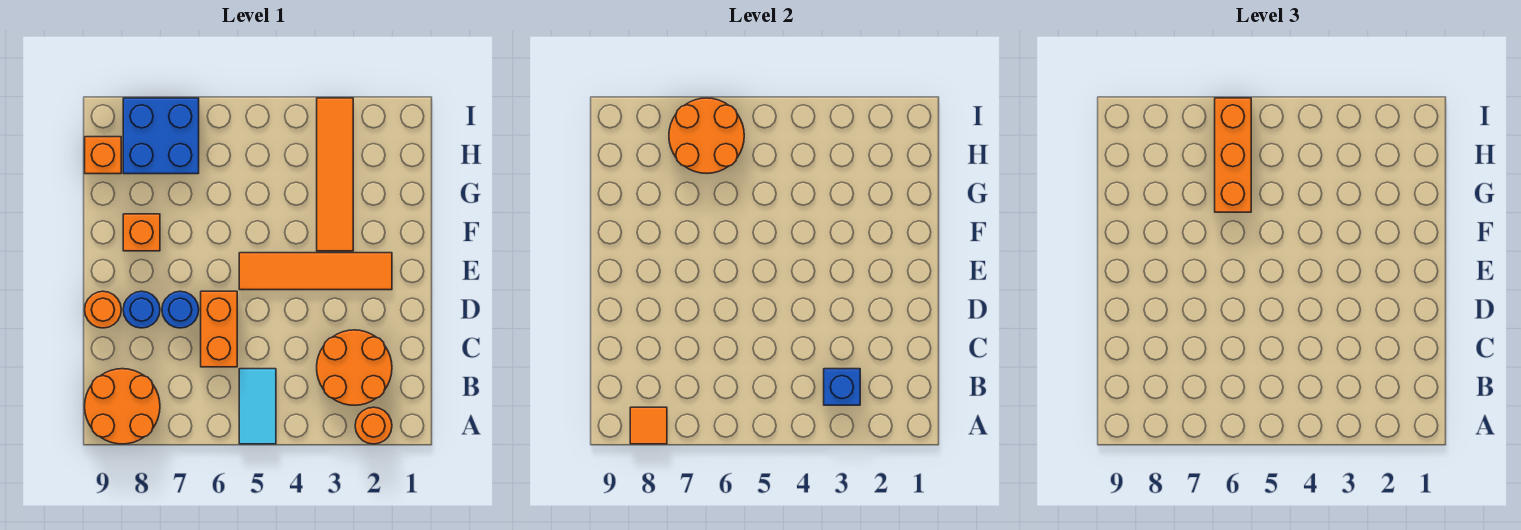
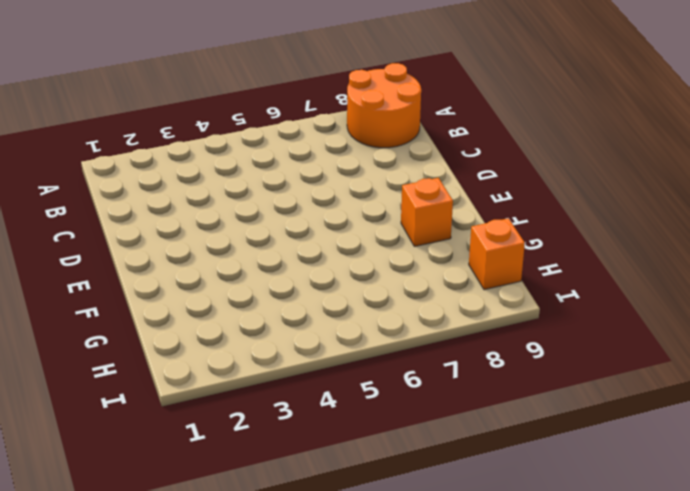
none -> orange 1x1 round brick [355,407,392,444]
none -> cyan 1x2 tile [239,369,276,444]
none -> orange 2x2 round brick [317,330,392,405]

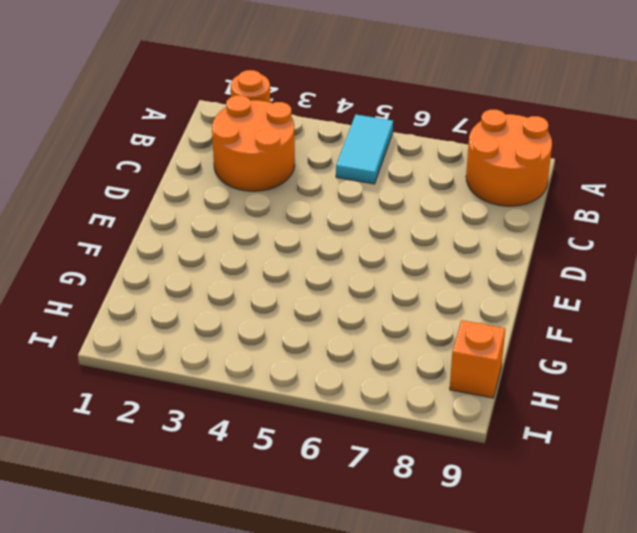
none -> orange 1x2 brick [201,291,237,367]
none -> blue 1x1 round brick [162,291,199,328]
none -> blue 1x1 round brick [123,291,160,328]

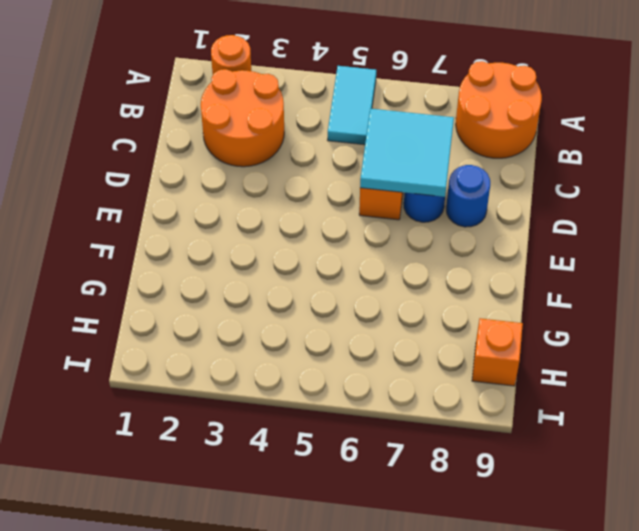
cyan 2x2 tile [360,109,454,197] -> none
none -> orange 1x1 round brick [85,291,121,328]
none -> orange 1x4 tile [239,253,392,290]
none -> orange 1x4 tile [317,98,353,251]

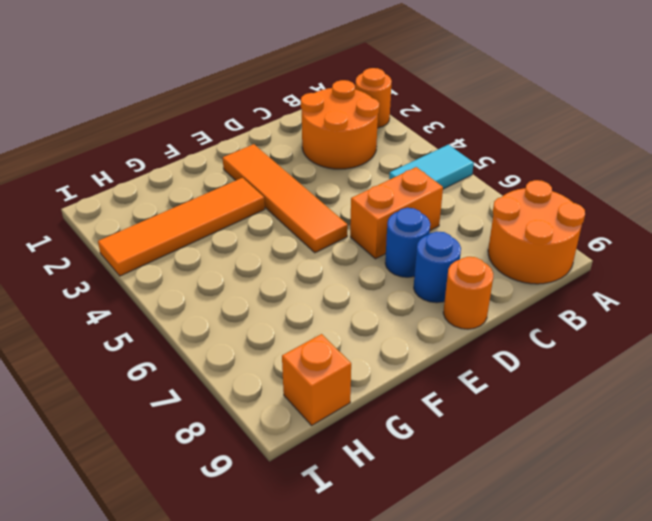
none -> orange 1x1 brick [123,214,160,251]
none -> blue 2x2 brick [123,98,199,174]
none -> orange 1x1 tile [630,407,667,444]

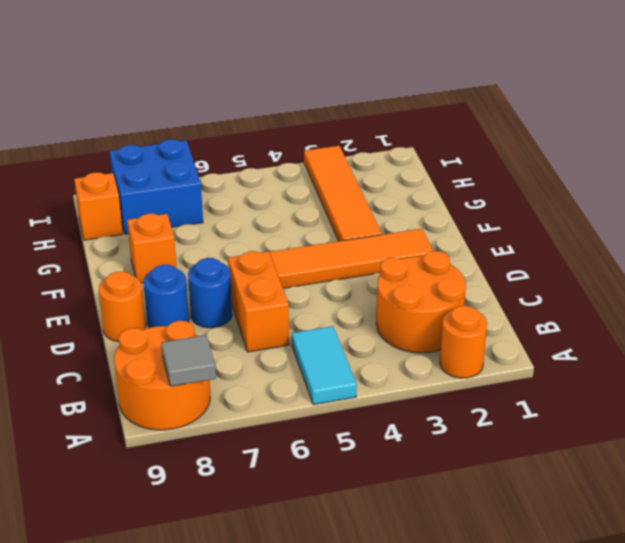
grey 1x1 tile [161,335,216,386] -> orange 1x1 tile [630,407,667,444]
none -> blue 1x1 brick [824,369,860,405]
none -> orange 2x2 round brick [669,98,744,174]
none -> orange 1x3 brick [1215,98,1251,212]

